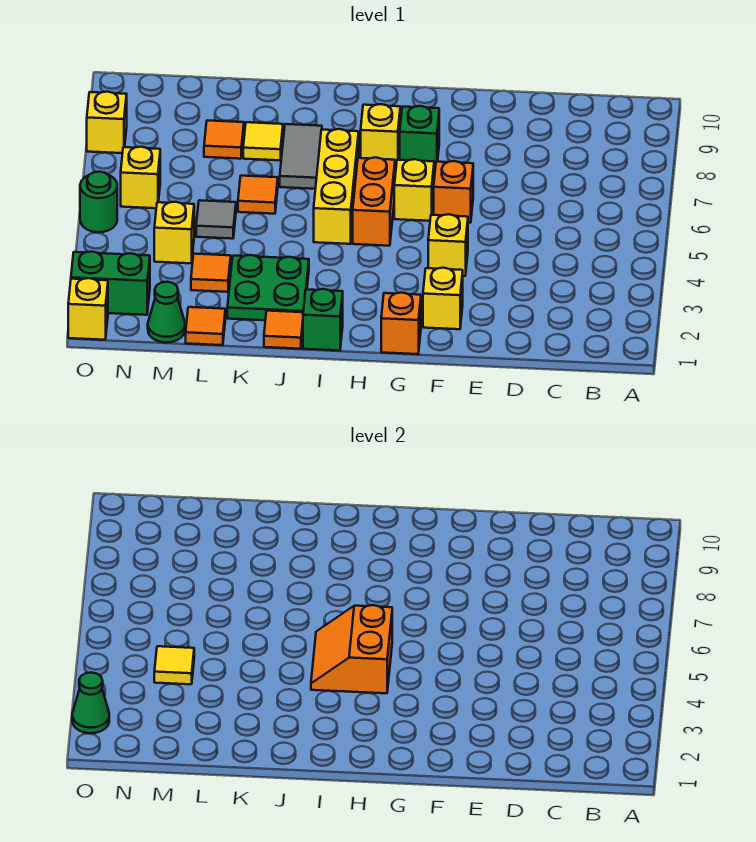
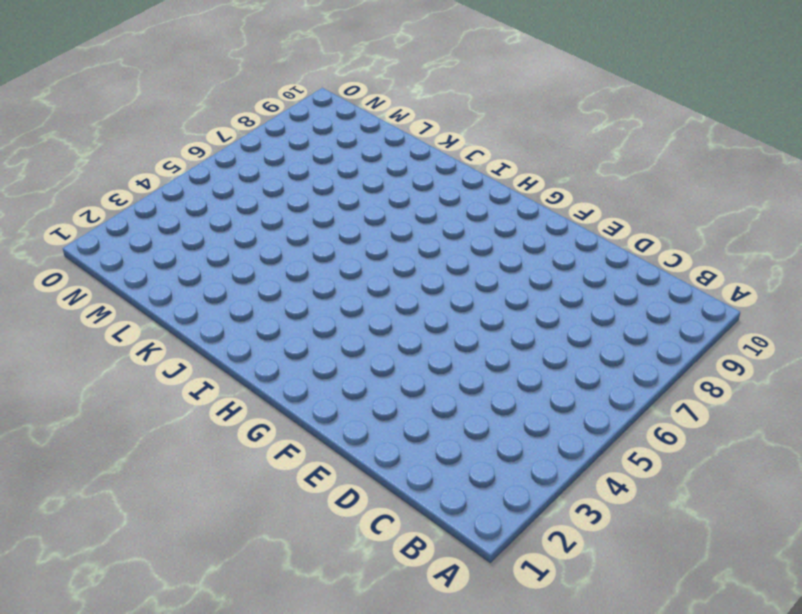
none -> yellow 1x1 brick [423,268,463,329]
none -> yellow 1x1 brick [428,214,468,276]
none -> orange 1x1 brick [434,161,473,223]

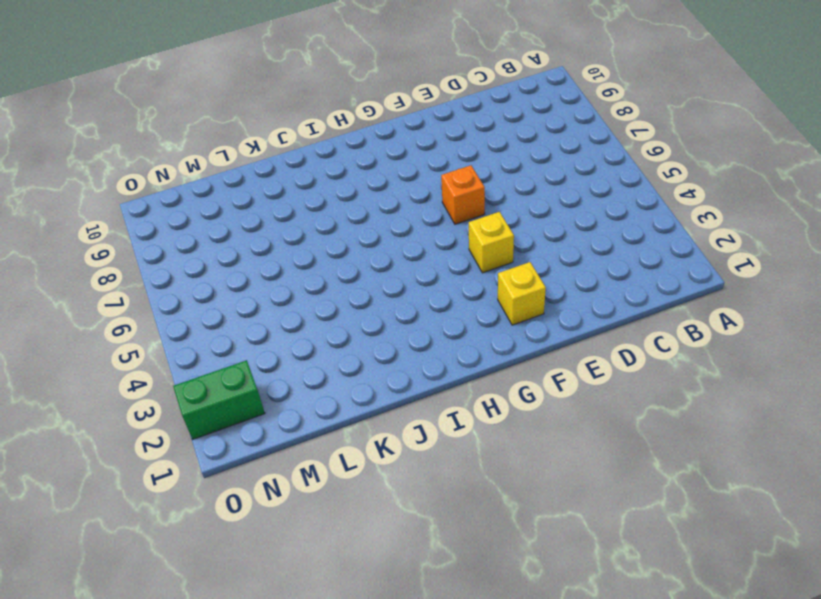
none -> orange 1x1 brick [381,293,421,354]
none -> yellow 1x1 brick [394,159,434,221]
none -> green 1x1 brick [400,106,439,168]

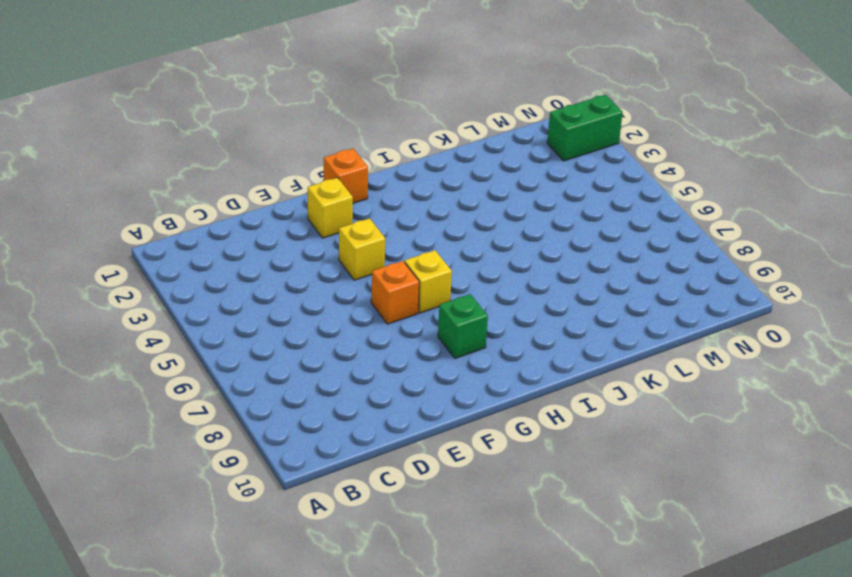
none -> orange 1x2 brick [353,158,395,246]
none -> yellow 1x1 brick [361,104,400,166]
none -> green 1x1 brick [303,289,343,351]

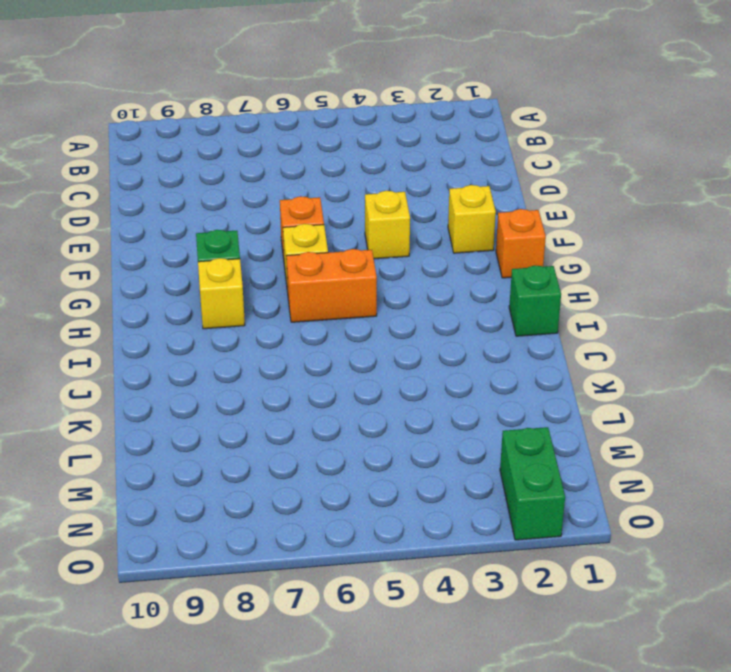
none -> yellow 1x3 brick [314,129,359,244]
none -> orange 1x1 tile [264,311,303,349]
none -> green 2x2 plate [227,255,309,320]

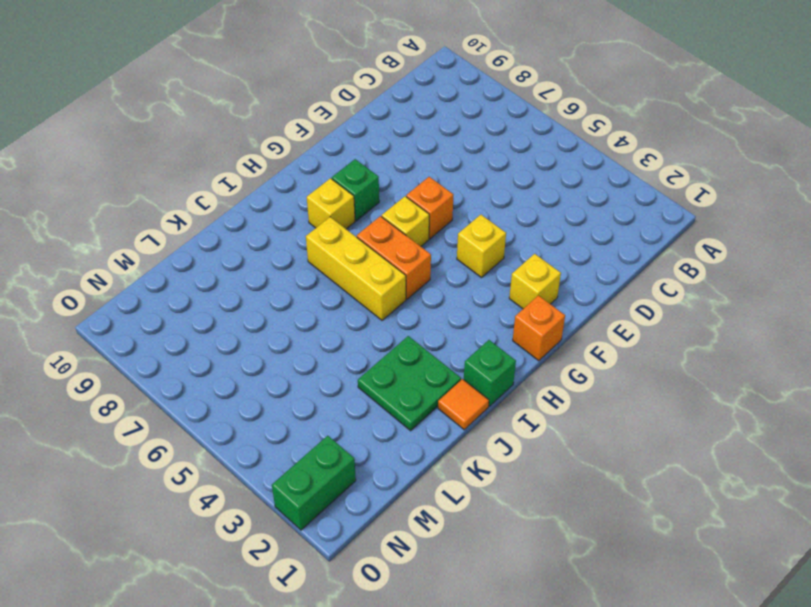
none -> grey 1x2 tile [280,124,322,189]
none -> orange 1x1 tile [238,176,278,214]
none -> yellow 1x1 tile [243,122,283,160]

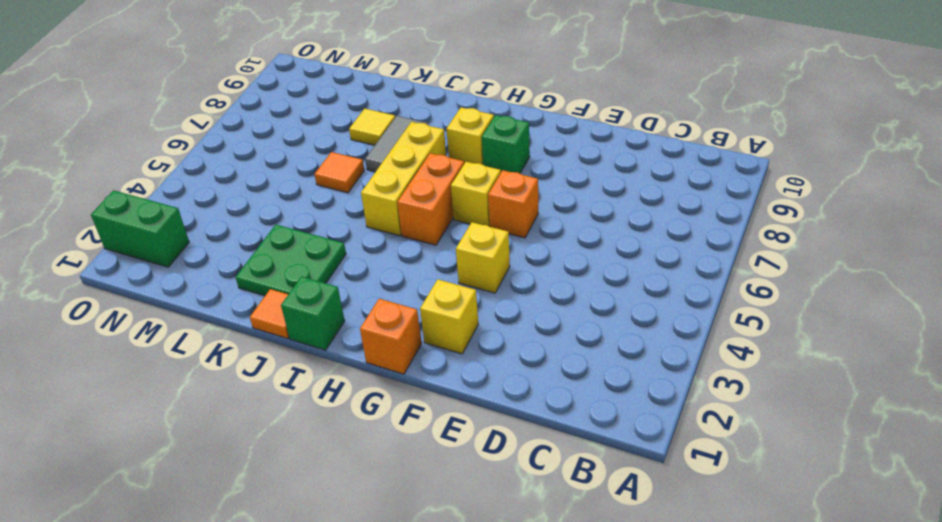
none -> orange 1x1 tile [186,307,225,345]
none -> orange 1x1 tile [191,254,231,292]
none -> grey 1x1 tile [196,200,236,239]

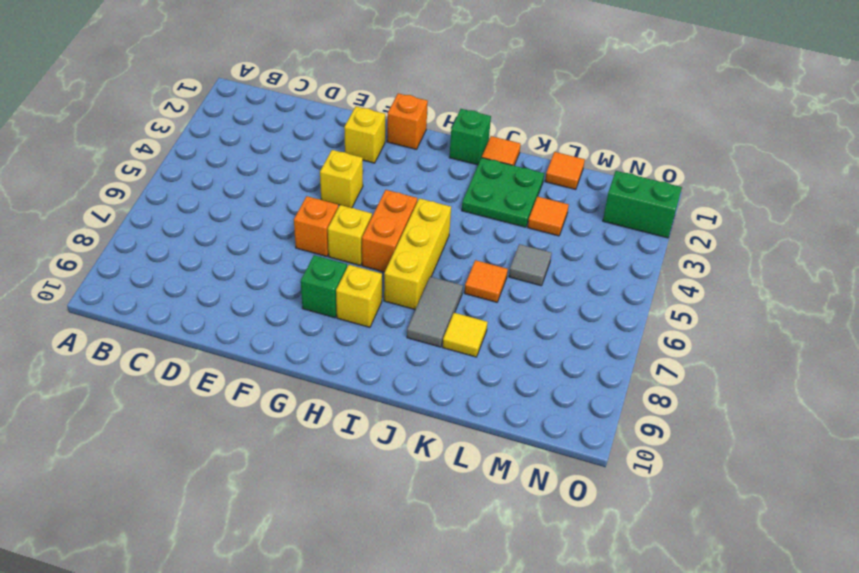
none -> orange 1x1 tile [204,120,244,159]
none -> green 1x1 cone [148,282,185,343]
none -> yellow 1x1 brick [154,202,194,263]

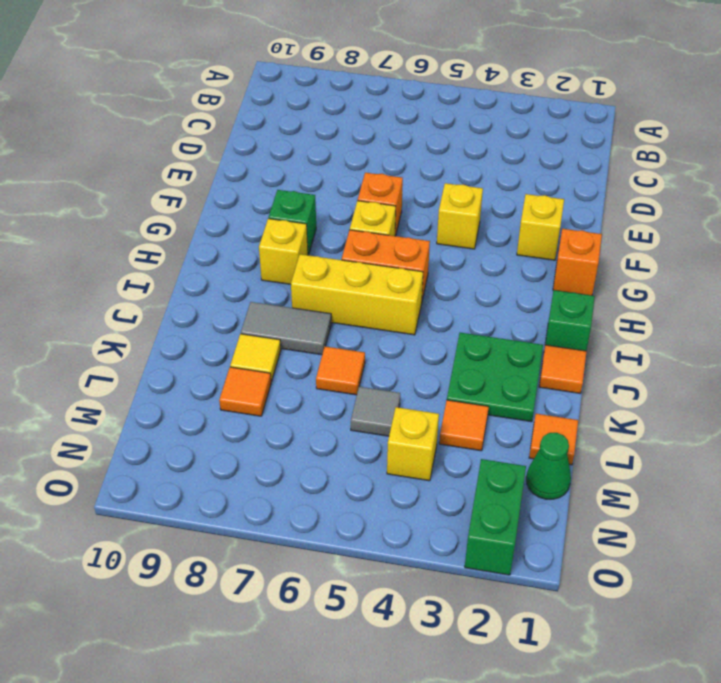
none -> yellow 1x1 brick [121,147,160,208]
none -> yellow 1x1 brick [68,278,108,340]
none -> green 1x1 round brick [80,172,117,232]

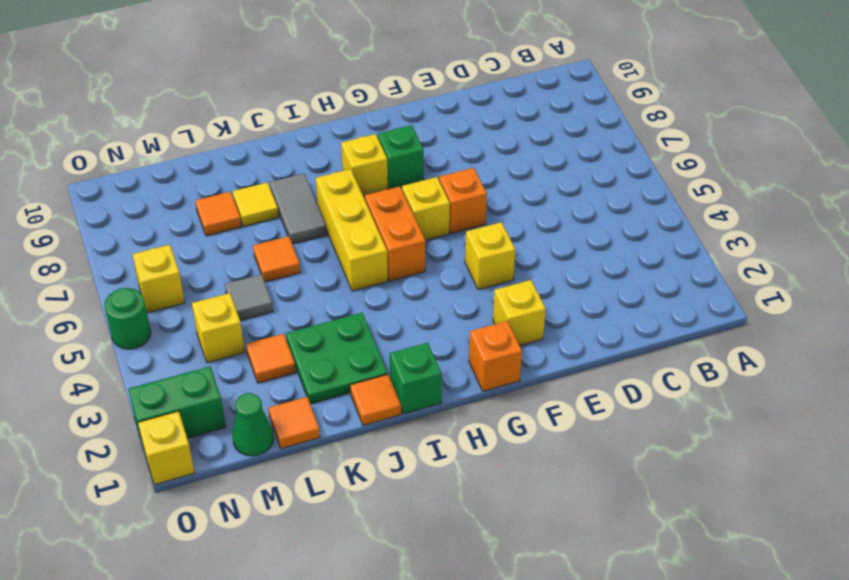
none -> yellow 1x1 brick [87,92,127,153]
none -> orange 2x2 slope [311,605,392,693]
none -> yellow 1x1 tile [154,646,194,684]

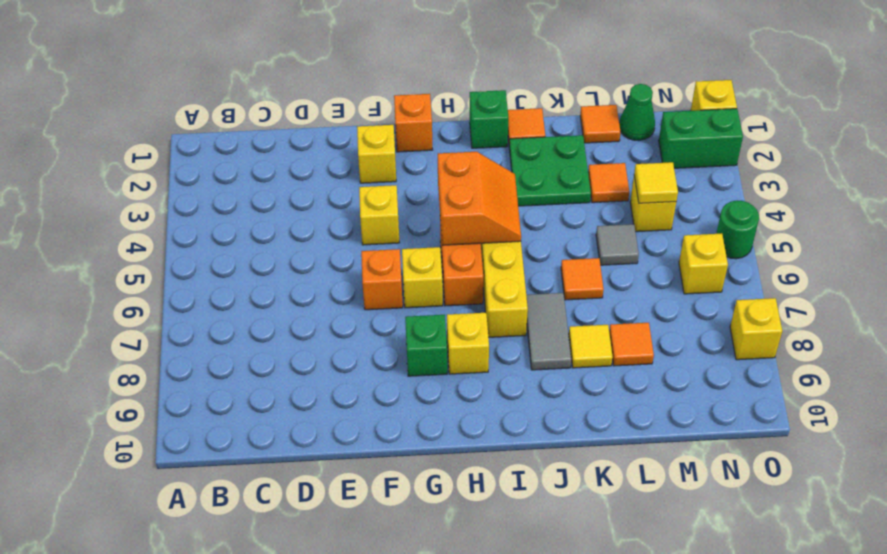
none -> green 1x1 cone [72,673,109,733]

